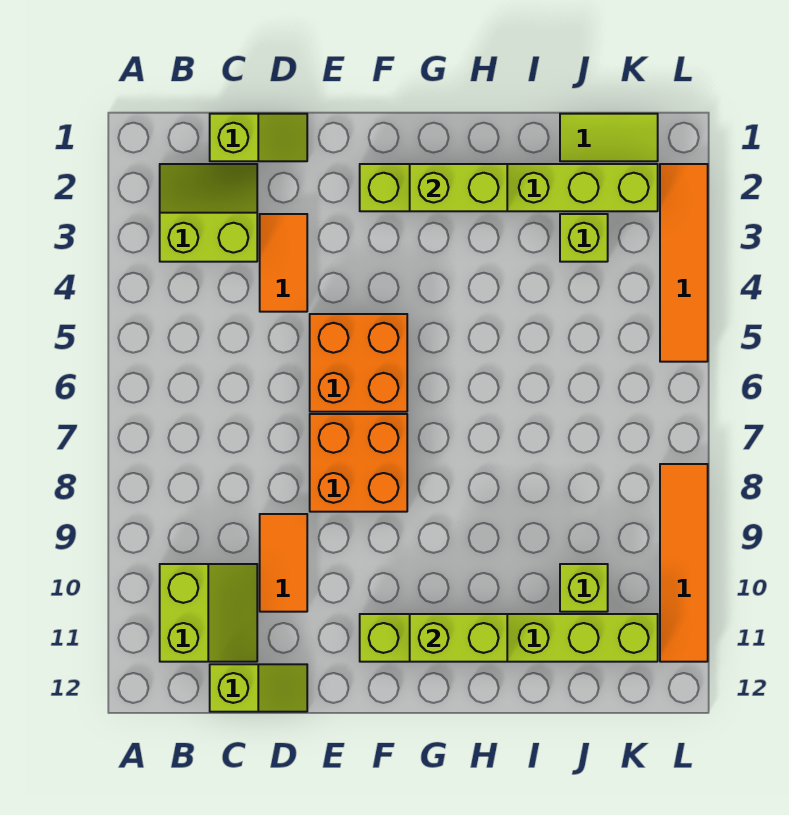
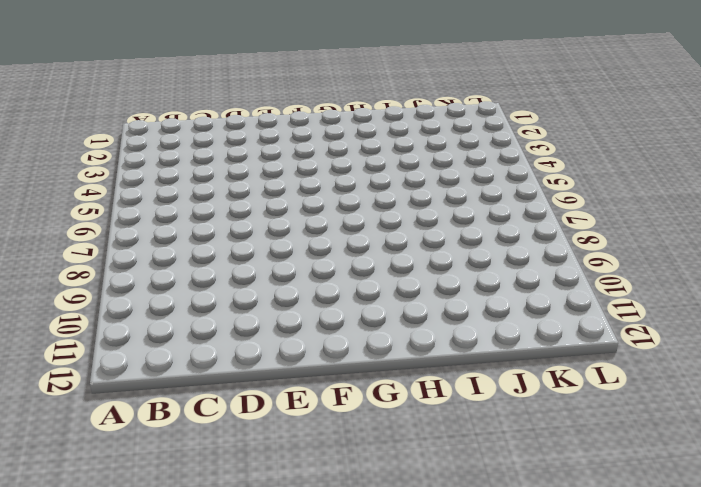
none -> lime 2x2 slope [160,164,257,262]
none -> lime 2x2 slope [160,564,257,662]
none -> lime 1x2 slope [210,114,307,161]

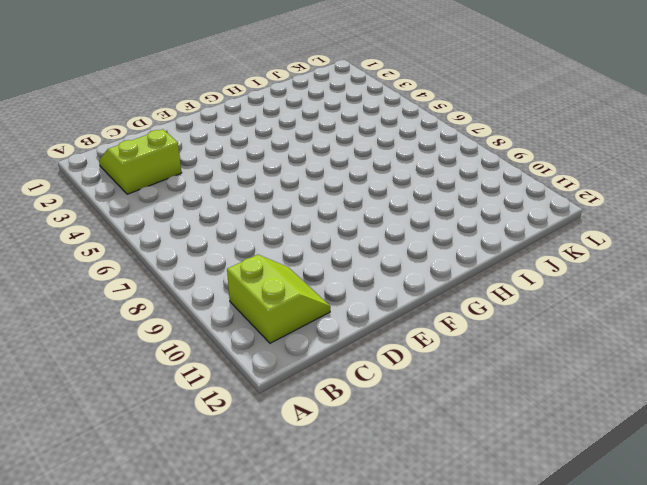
none -> lime 1x2 slope [210,114,307,161]
none -> lime 1x2 slope [210,664,307,712]
none -> orange 1x2 tile [260,214,307,312]

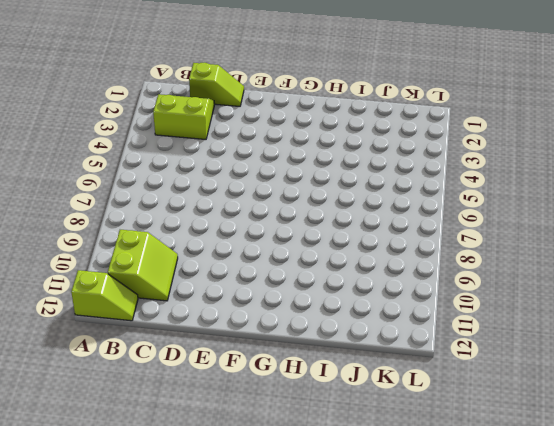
lime 1x2 slope [71,270,138,321] -> lime 1x2 slope moved to [210,664,307,712]
none -> orange 1x2 tile [260,214,307,312]
none -> orange 1x2 tile [260,514,307,612]
none -> orange 2x2 brick [310,314,407,412]

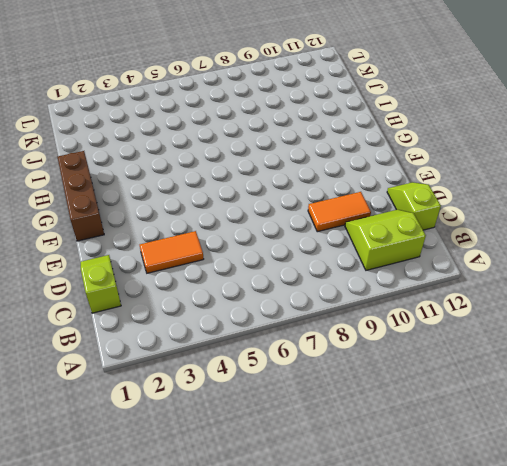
brown 1x3 brick [57,151,104,241] -> none
none -> lime 2x2 slope [160,164,257,262]
none -> orange 2x2 brick [310,314,407,412]
none -> orange 2x2 brick [310,414,407,512]

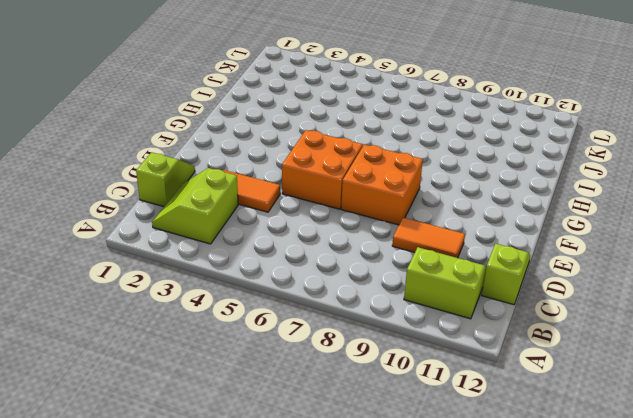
none -> lime 1x6 brick [360,164,658,211]
none -> lime 1x6 brick [360,614,658,662]
none -> lime 1x2 tile [560,114,658,161]

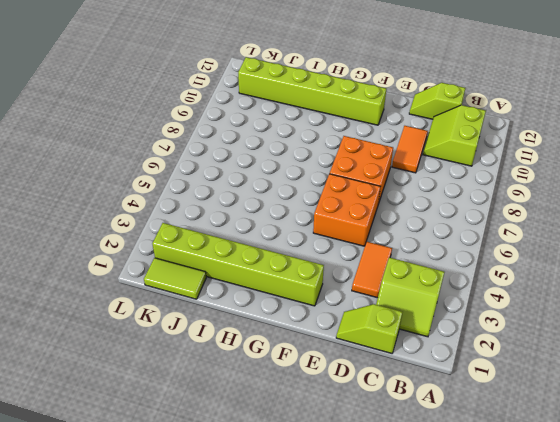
none -> lime 1x1 brick [560,214,608,262]
none -> lime 1x1 brick [560,564,608,612]
none -> orange 1x4 tile [660,164,708,362]

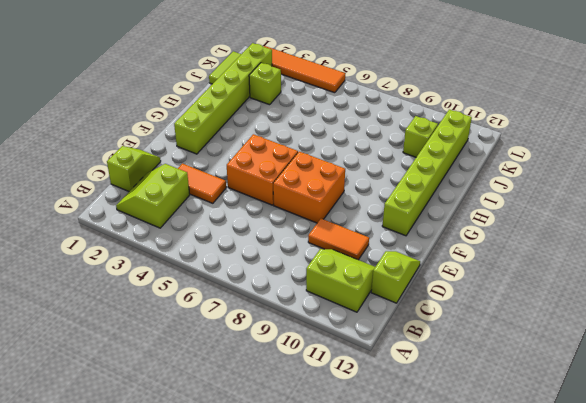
none -> orange 1x4 tile [660,464,708,662]
none -> lime 1x2 brick [410,164,507,211]
none -> lime 1x2 brick [410,614,507,662]

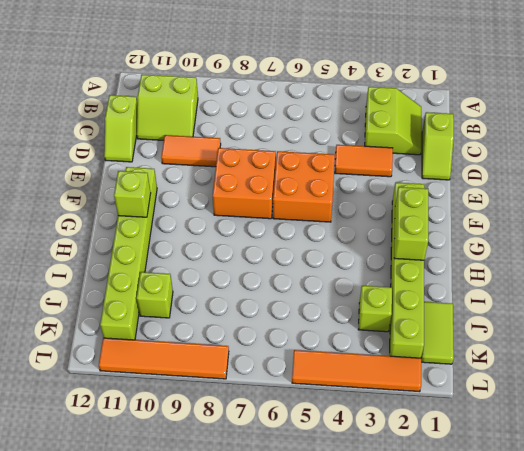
lime 1x1 brick [114,171,151,217] -> lime 1x2 brick [410,614,507,662]

